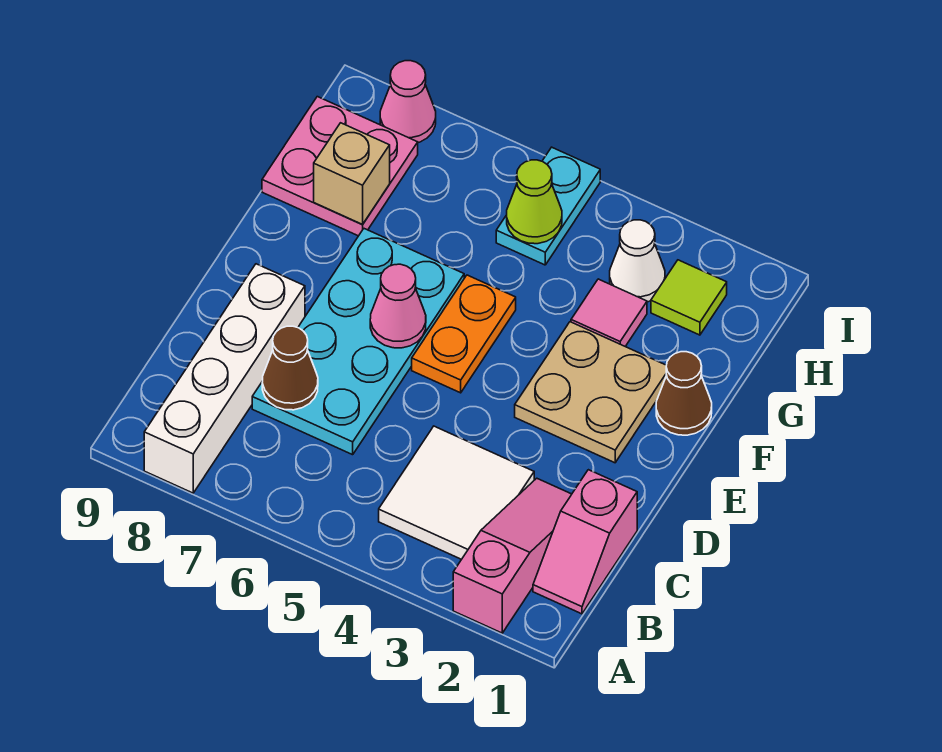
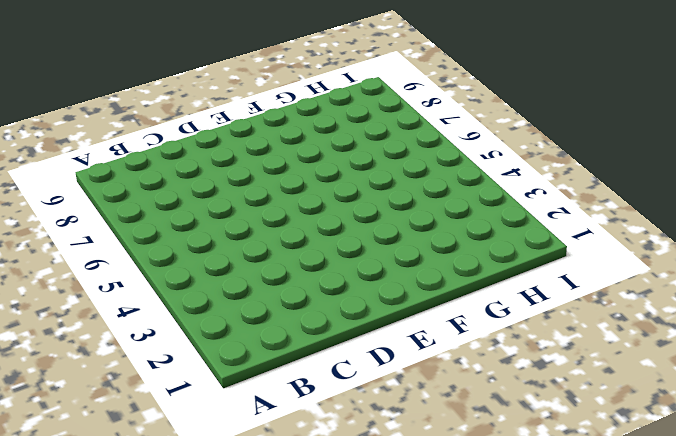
none -> pink 1x3 slope [453,478,572,633]
none -> white 1x4 brick [144,264,305,493]
none -> pink 1x2 slope [533,470,637,614]

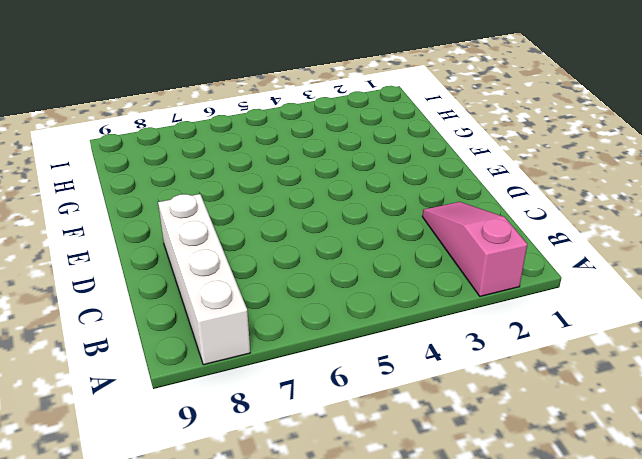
none -> pink 1x2 slope [533,470,637,614]
none -> white 2x2 tile [379,426,534,559]
none -> cyan 2x4 plate [252,229,464,455]

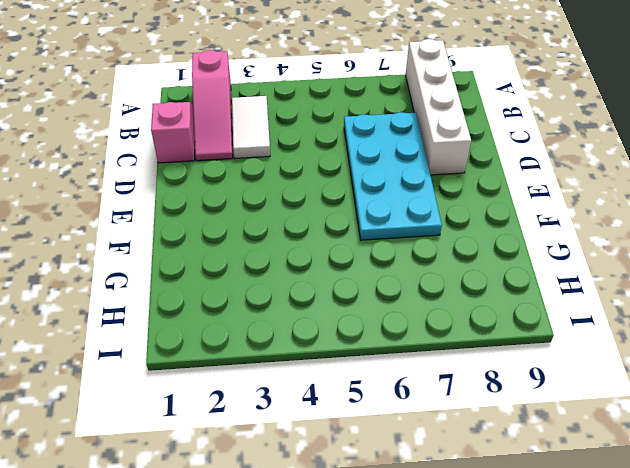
white 1x2 tile [232,96,270,158] -> white 2x2 tile [379,426,534,559]
none -> tan 2x2 plate [515,322,667,463]
none -> orange 1x2 plate [412,275,516,393]
none -> brown 1x1 cone [656,352,712,435]

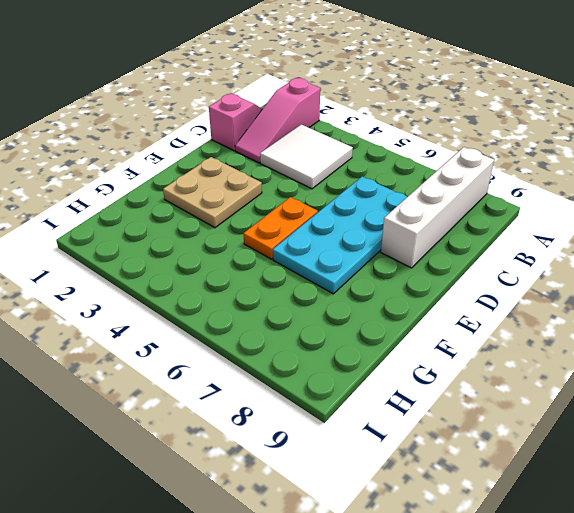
none -> brown 1x1 cone [656,352,712,435]
none -> pink 1x1 tile [571,279,647,347]
none -> pink 2x2 plate [262,97,418,236]

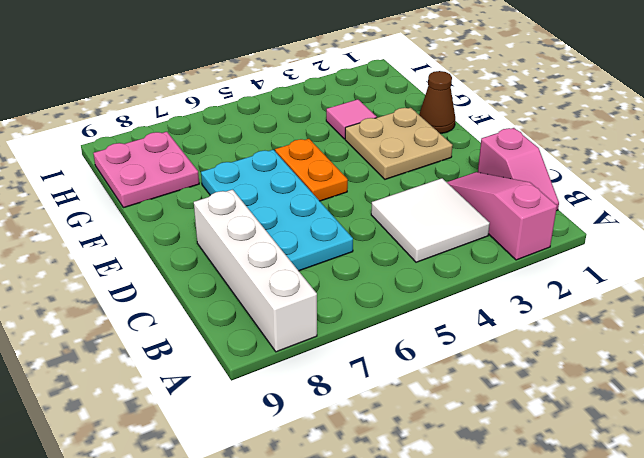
none -> lime 1x1 tile [651,260,727,335]
none -> white 1x1 cone [610,220,665,302]
none -> cyan 1x2 plate [496,147,600,265]

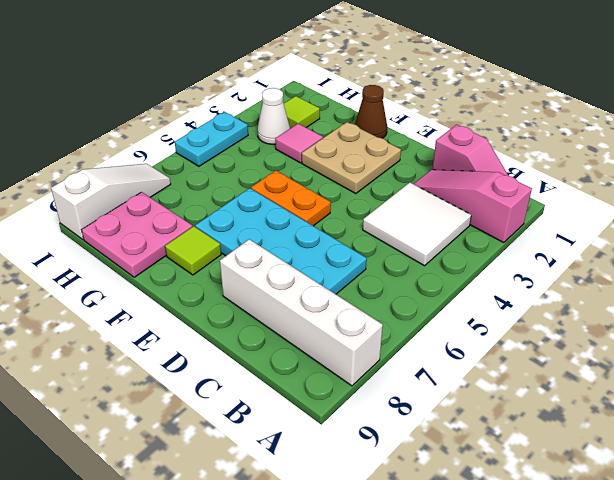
lime 1x1 tile [165,226,221,275] -> none
cyan 1x2 plate [175,112,248,166] -> cyan 1x2 plate turned to [496,147,600,265]
white 1x3 slope [51,164,171,240] -> pink 1x1 cone [380,61,436,143]
none -> brown 1x1 cone [262,326,318,410]
none -> pink 1x1 cone [370,264,426,348]
none -> tan 1x1 brick [314,123,390,225]

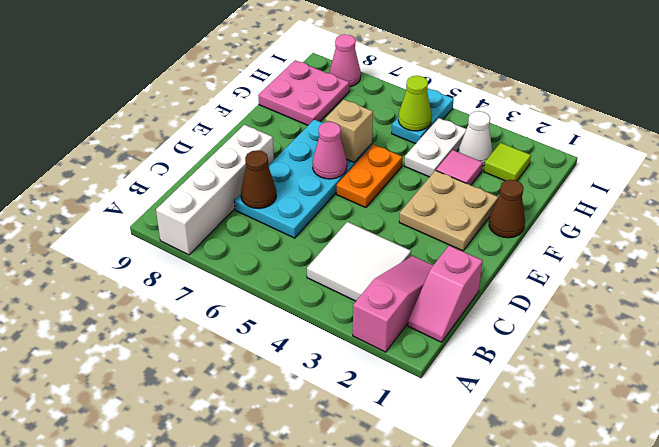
tan 1x1 brick [325,100,373,162] -> tan 1x1 brick moved to [314,123,390,225]
white 1x2 plate [404,118,466,177] -> none

